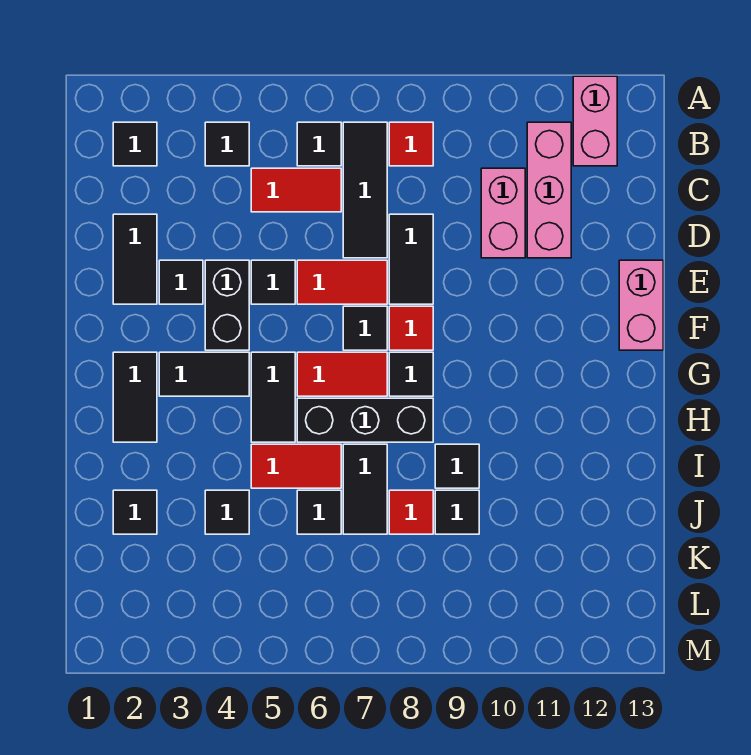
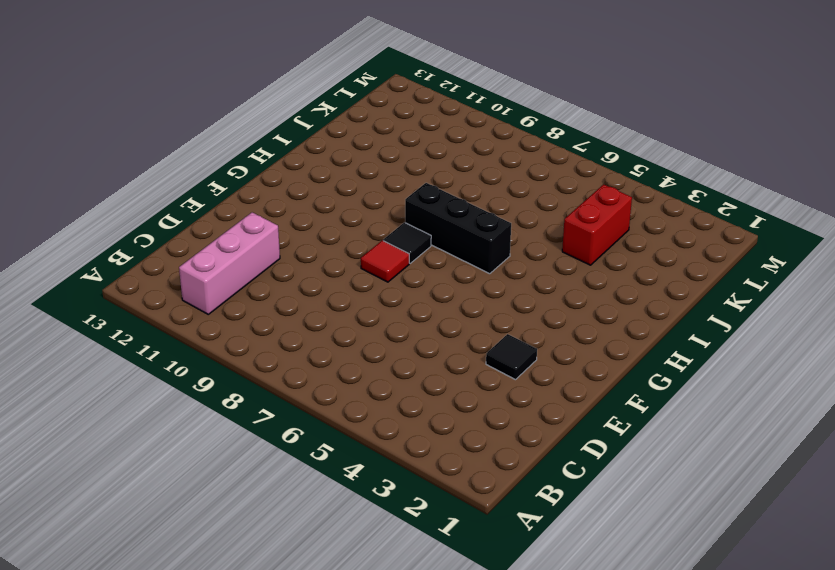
red 1x2 brick [562,184,632,265] -> black 1x1 tile [205,490,249,534]
none -> pink 1x2 brick [573,76,617,166]
none -> black 1x1 tile [113,122,157,166]
none -> black 1x1 tile [205,122,249,166]
none -> black 1x1 tile [297,122,341,166]

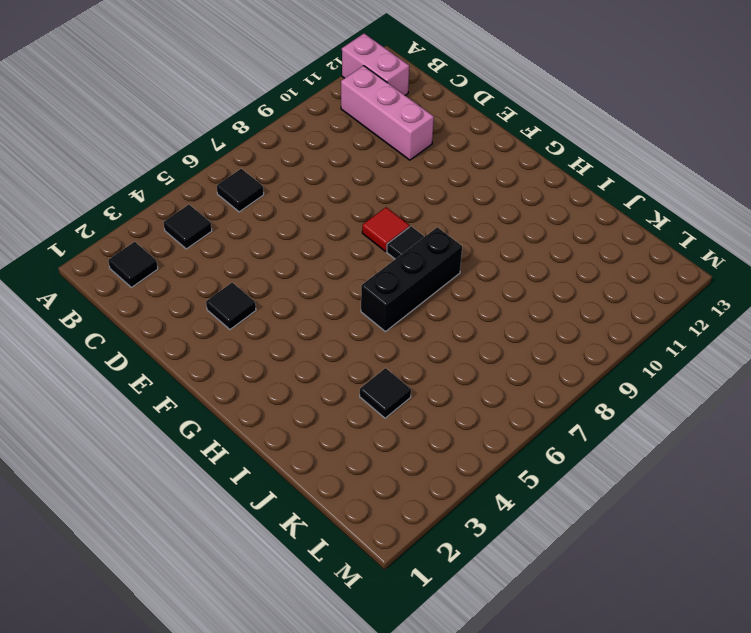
none -> black 1x3 tile [343,122,387,258]
none -> red 1x1 tile [389,122,433,166]
none -> red 1x2 tile [251,168,341,212]
none -> pink 1x2 brick [481,168,525,258]

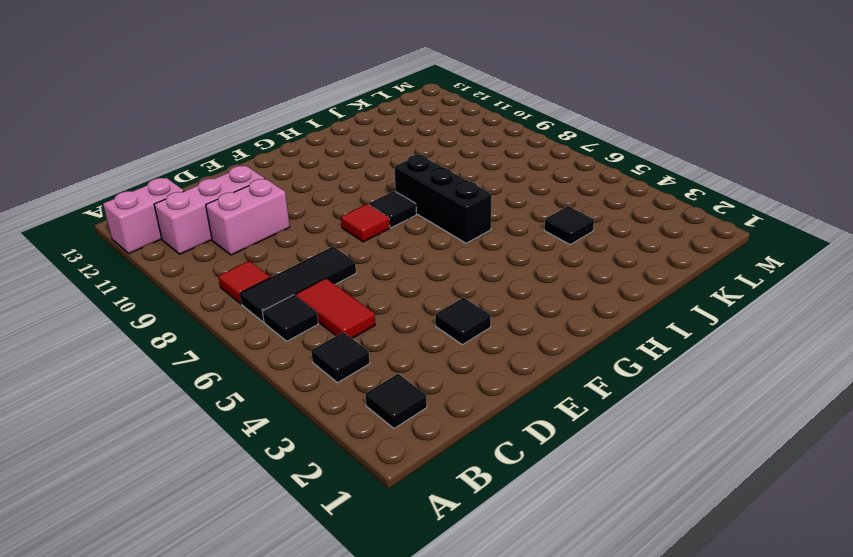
none -> black 1x2 tile [113,214,157,304]
none -> black 1x2 tile [389,214,433,304]
none -> black 1x2 brick [205,260,249,350]
none -> black 1x1 tile [251,260,295,304]

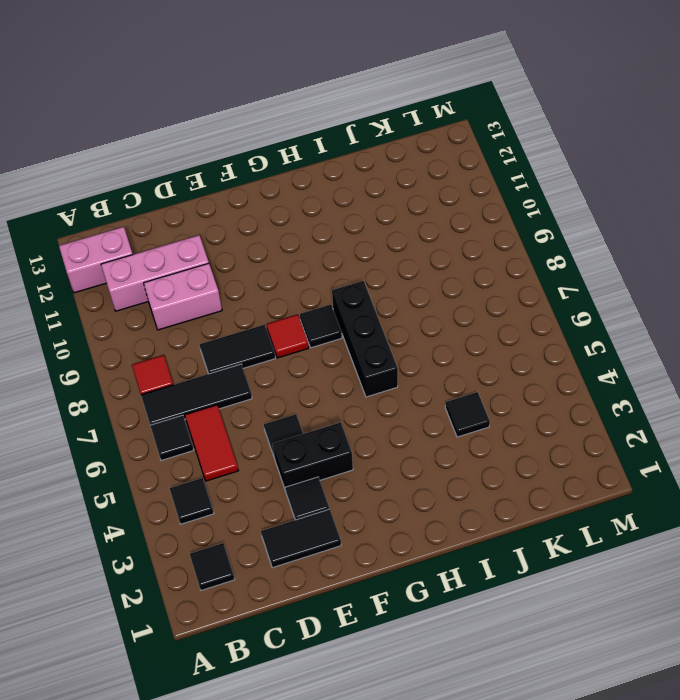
none -> red 1x2 tile [297,260,387,304]
none -> pink 1x2 brick [619,260,663,350]
none -> black 1x1 tile [343,306,387,350]
none -> black 1x2 tile [113,352,157,442]

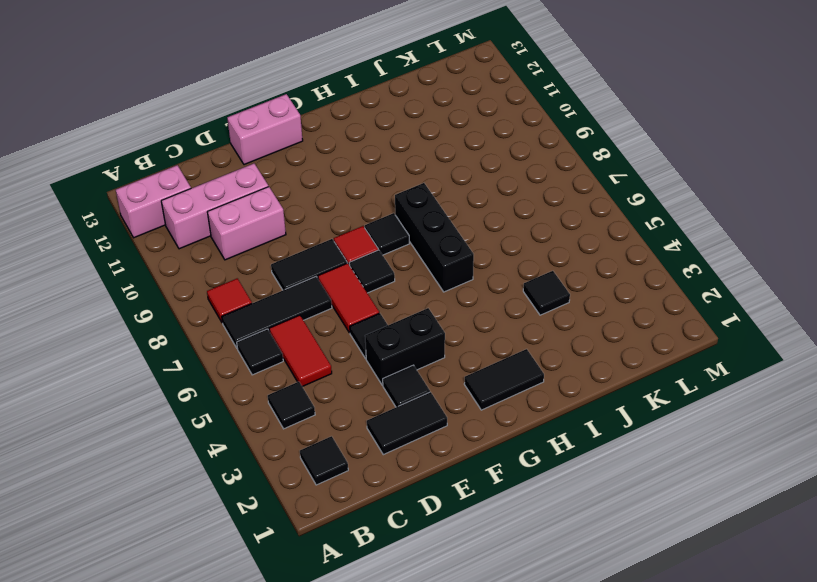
none -> black 1x2 tile [159,352,249,396]
none -> black 1x2 tile [251,352,295,442]
none -> red 1x2 tile [297,352,387,396]
none -> red 1x2 tile [251,444,341,488]

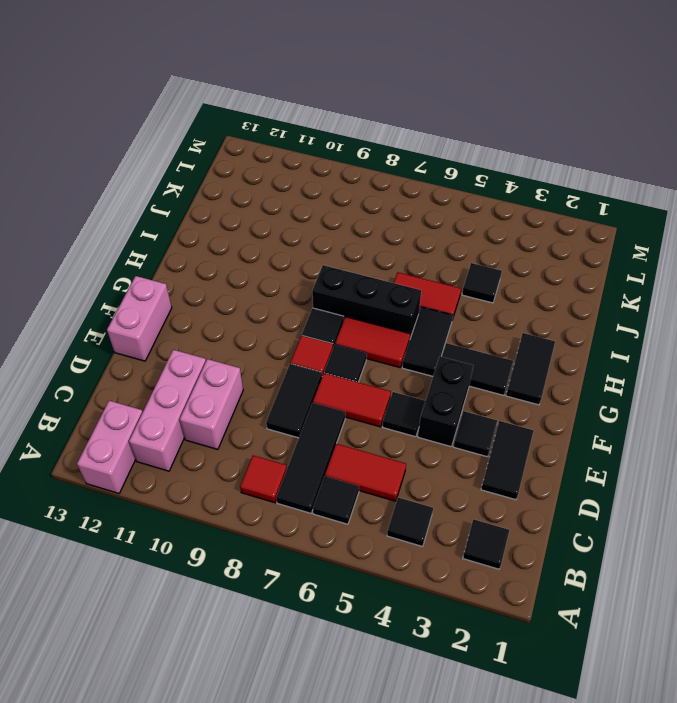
none -> black 1x2 tile [343,444,387,534]
none -> black 1x1 tile [435,444,479,488]
none -> black 1x1 tile [113,490,157,534]
none -> black 1x1 tile [297,490,341,534]

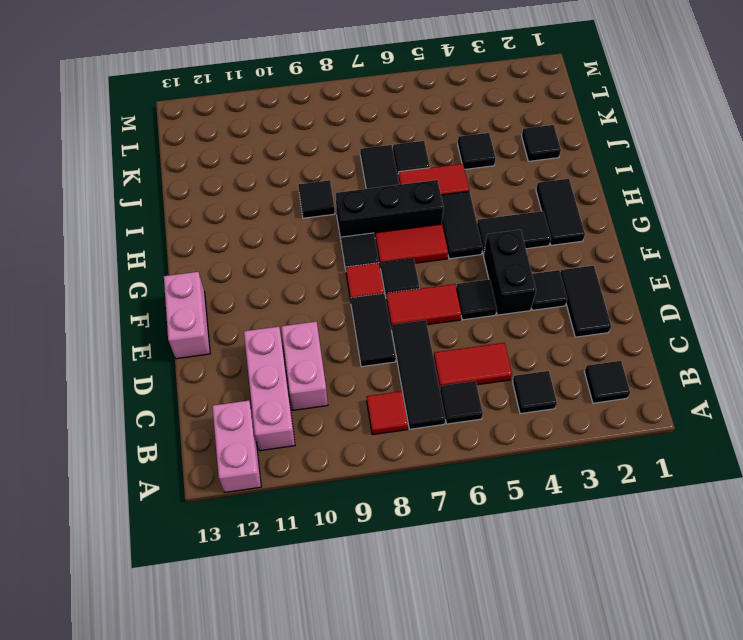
none -> red 1x1 tile [389,490,433,534]
none -> black 1x1 tile [435,490,479,534]

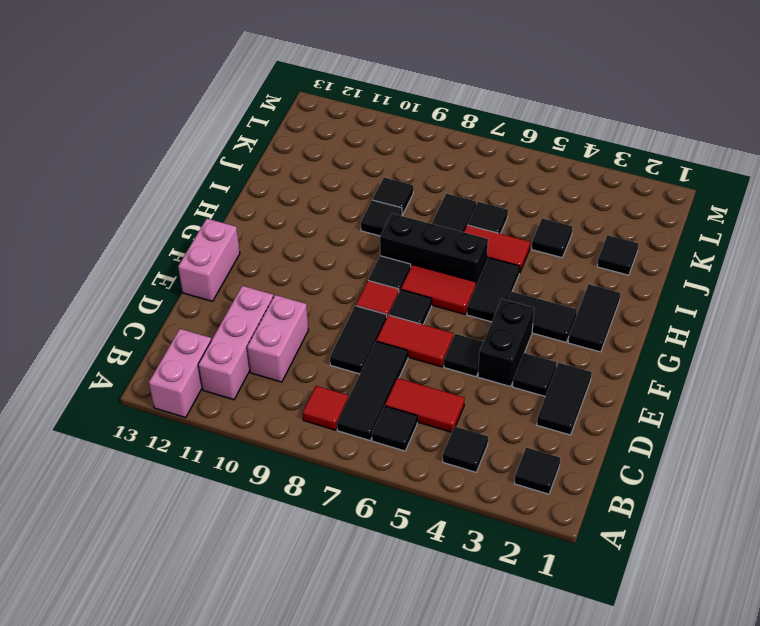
none -> red 1x1 tile [389,490,433,534]

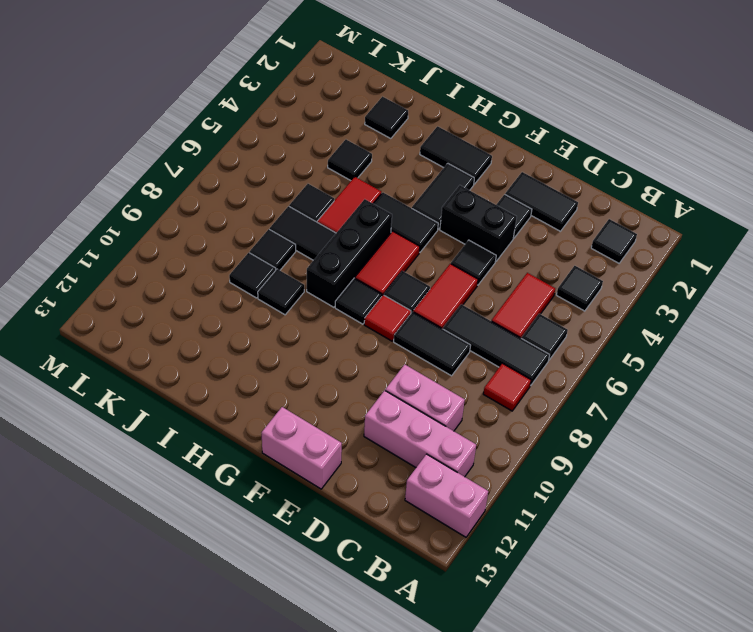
black 1x1 tile [250,229,296,270] -> red 1x1 tile [389,490,433,534]

